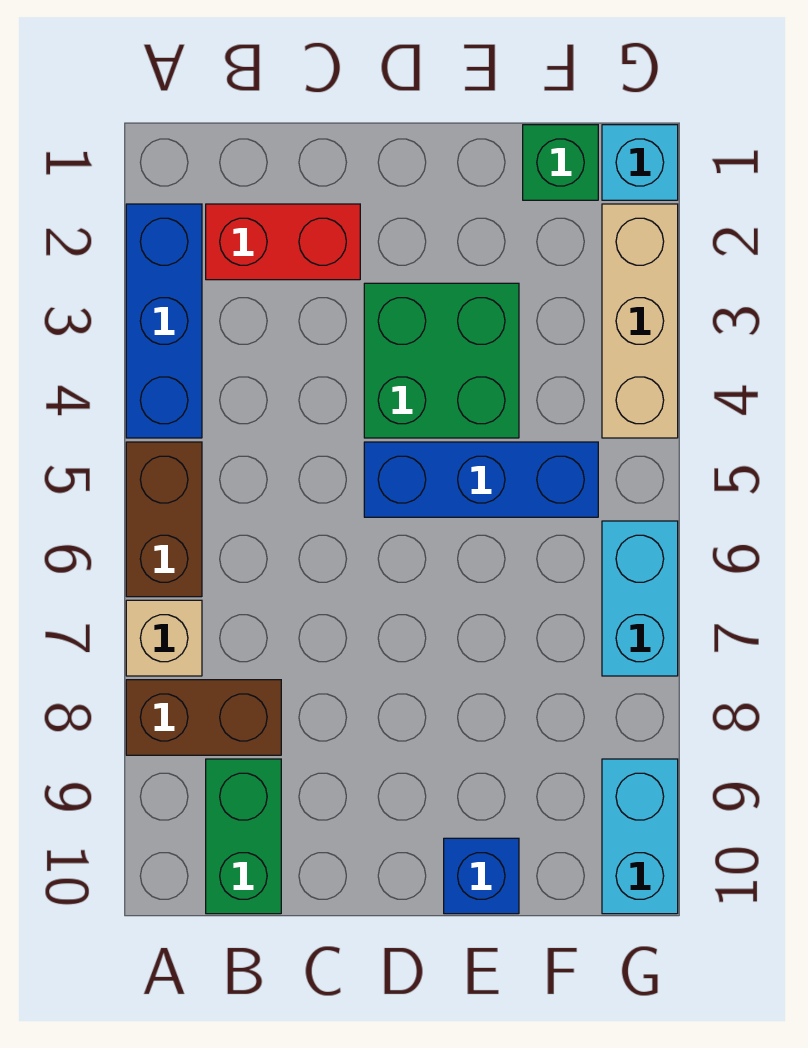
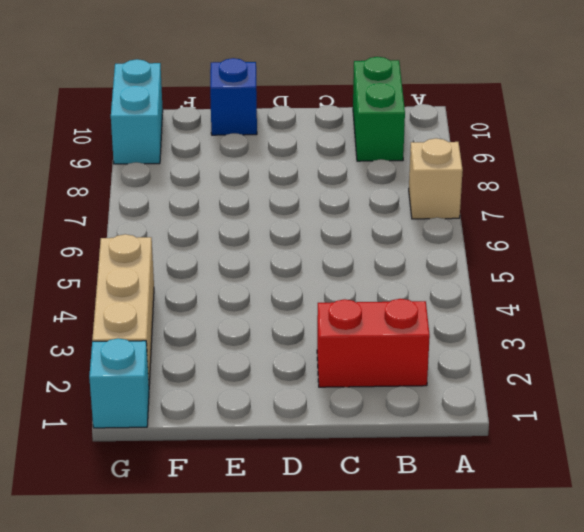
none -> blue 1x3 brick [126,204,202,438]
none -> brown 1x2 brick [126,442,202,597]
none -> brown 1x2 brick [126,680,281,755]

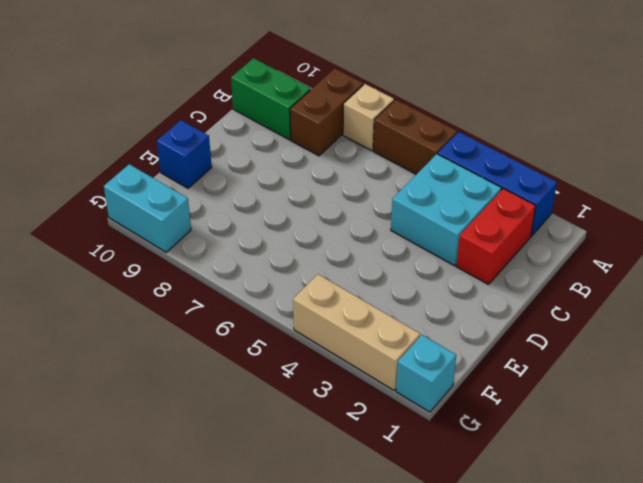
cyan 2x2 brick [391,154,501,266] -> none
none -> green 2x2 brick [364,283,519,438]
none -> blue 1x3 brick [364,442,598,517]
none -> green 1x1 brick [523,125,598,200]

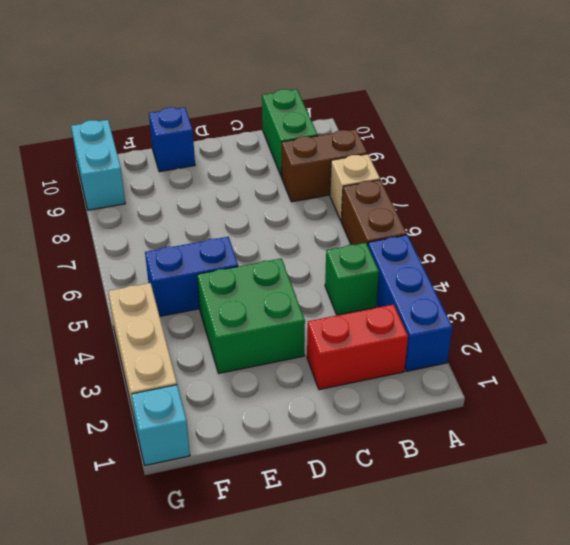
green 1x1 brick [325,243,379,315] -> green 1x1 brick moved to [523,125,598,200]
blue 1x2 brick [145,237,238,316] -> blue 1x3 brick [364,442,598,517]
none -> cyan 1x2 brick [602,521,678,676]

